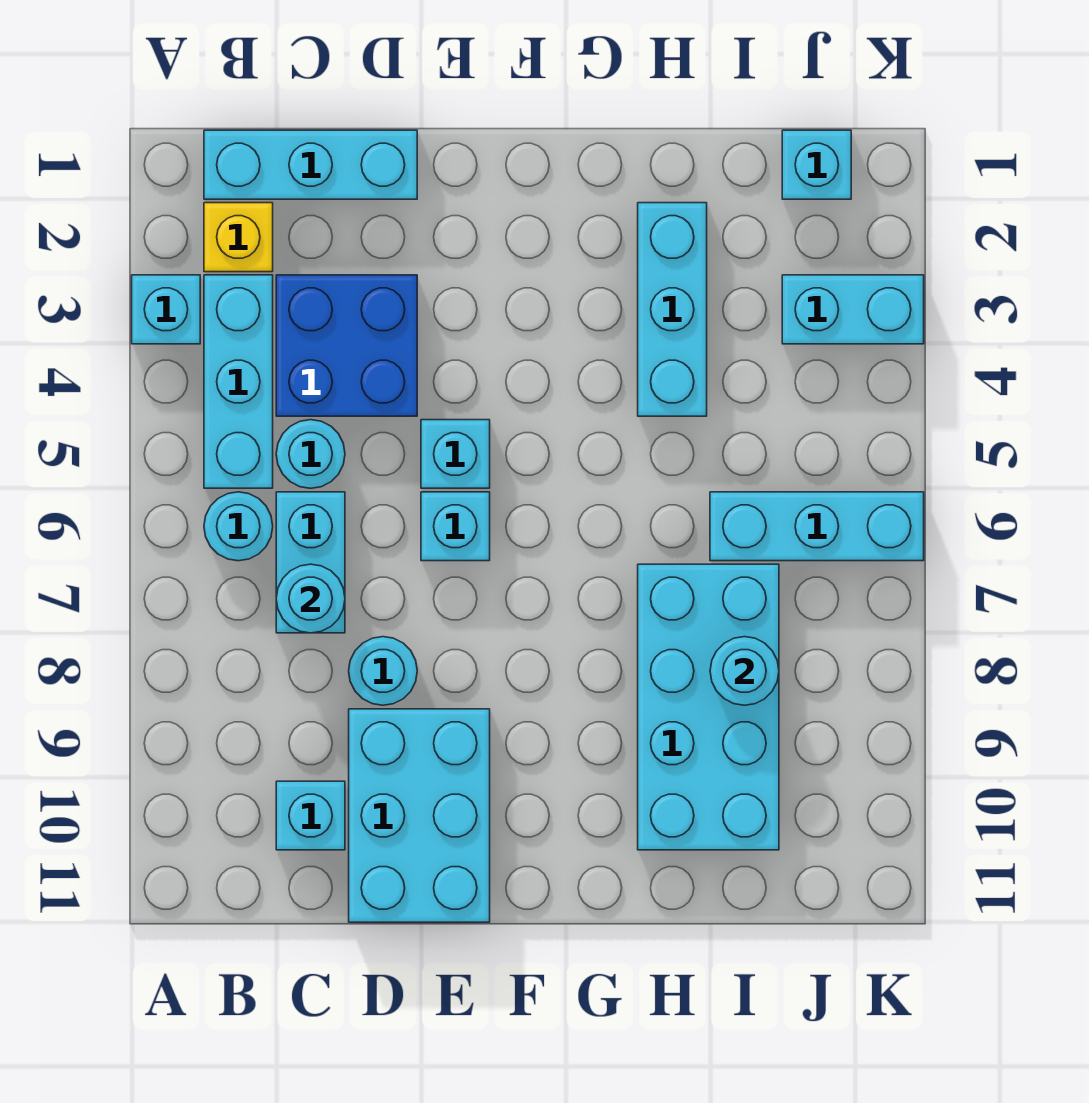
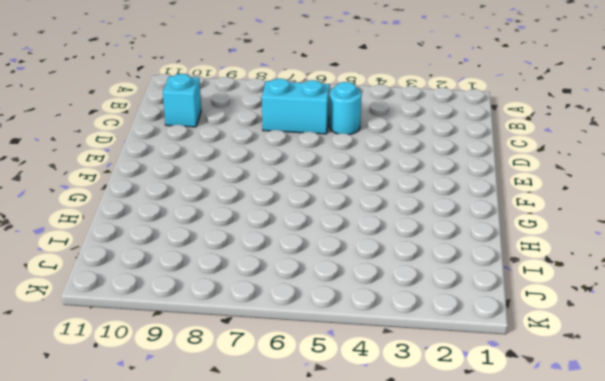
none -> cyan 1x1 brick [132,275,200,344]
none -> cyan 1x3 brick [204,130,417,199]
none -> yellow 1x1 brick [204,203,273,272]

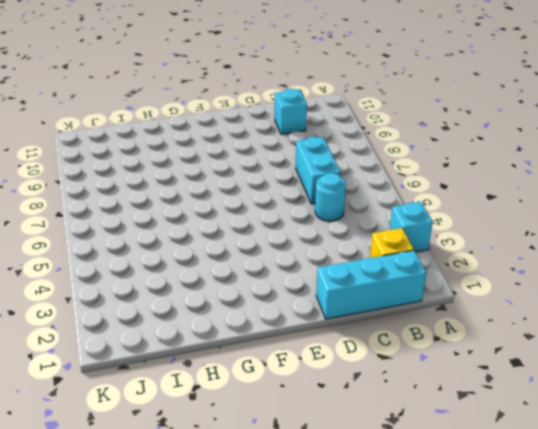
none -> cyan 1x3 brick [204,275,273,488]
none -> cyan 1x1 round brick [204,492,273,561]
none -> blue 2x2 brick [276,275,417,416]

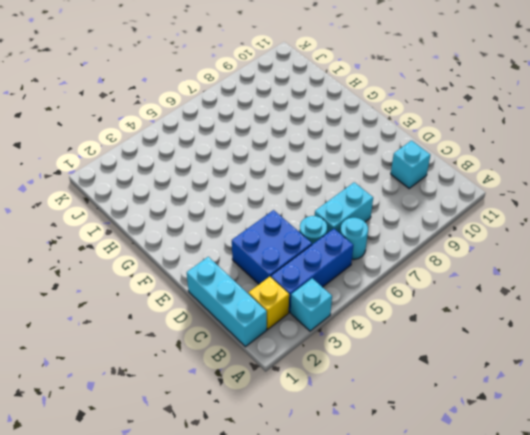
blue 1x3 brick [271,229,353,312] -> cyan 1x3 brick [204,275,273,488]
none -> cyan 1x1 round brick [349,637,417,705]
none -> cyan 2x3 brick [349,709,490,922]
none -> cyan 1x1 brick [421,420,490,488]

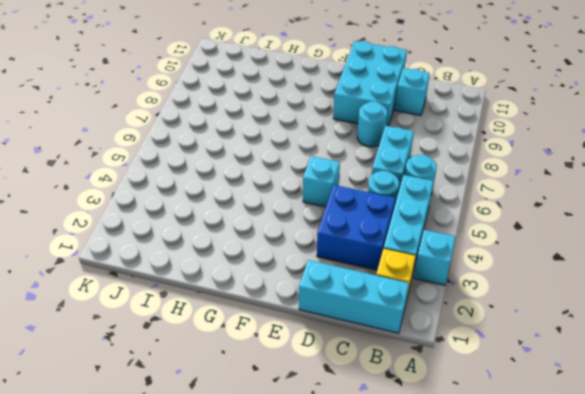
none -> cyan 1x1 brick [421,492,490,561]
none -> cyan 1x3 brick [638,203,707,416]
none -> cyan 2x4 brick [638,564,779,850]

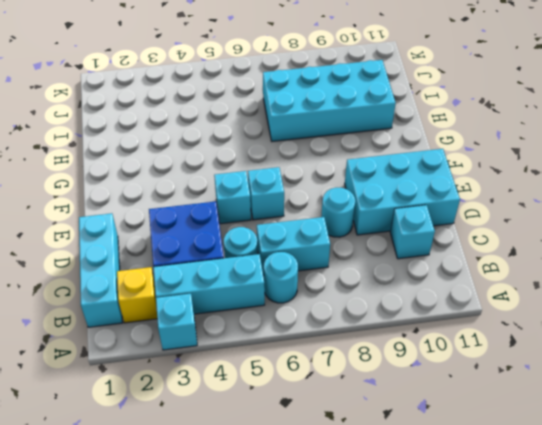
none -> cyan 1x3 brick [638,203,707,416]
none -> cyan 1x3 brick [710,492,924,561]
none -> cyan 1x1 brick [782,130,851,199]

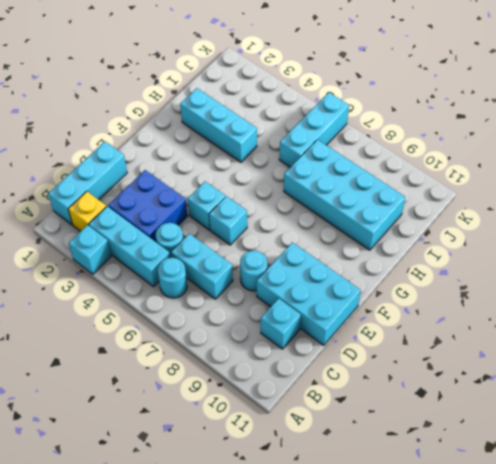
none -> cyan 1x1 brick [782,130,851,199]
none -> cyan 1x2 brick [782,275,924,344]
none -> cyan 1x1 round brick [276,564,345,633]

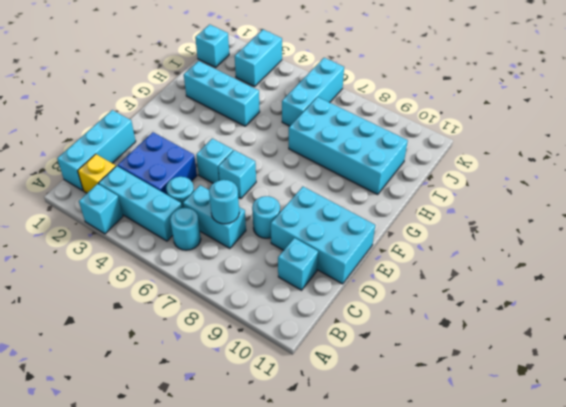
none -> cyan 1x1 round brick [710,637,779,705]

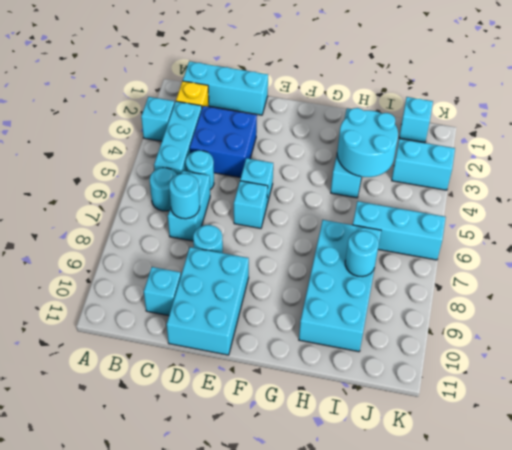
cyan 2x2 round brick [337,108,398,177] -> none

